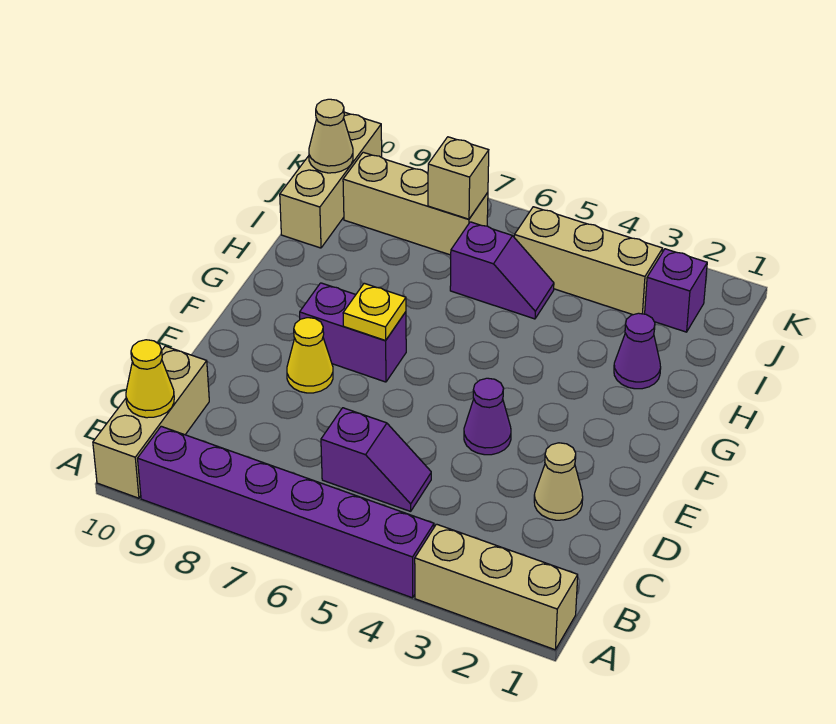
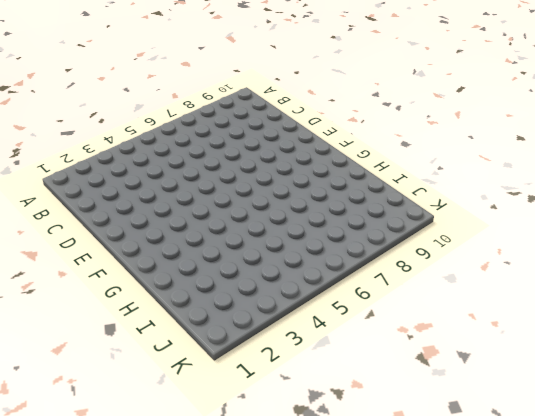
none -> tan 1x3 brick [415,524,578,650]
none -> purple 1x6 brick [138,426,434,598]
none -> tan 1x3 brick [93,346,209,498]

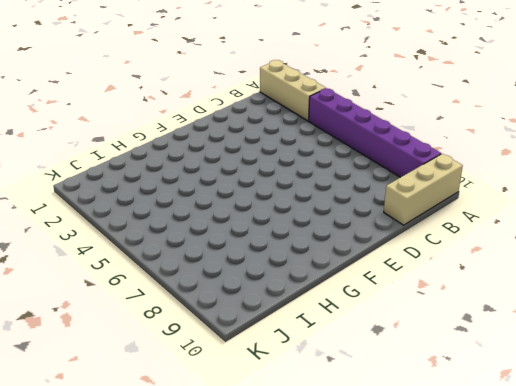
none -> purple 1x2 slope [321,408,431,511]
none -> tan 1x1 cone [534,443,583,520]
none -> purple 1x1 cone [464,378,511,455]

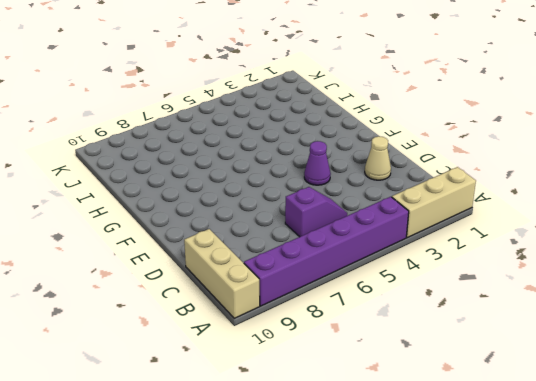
none -> yellow 1x1 cone [287,318,333,393]
none -> purple 1x2 brick [300,283,406,382]
none -> purple 1x1 cone [614,313,661,389]

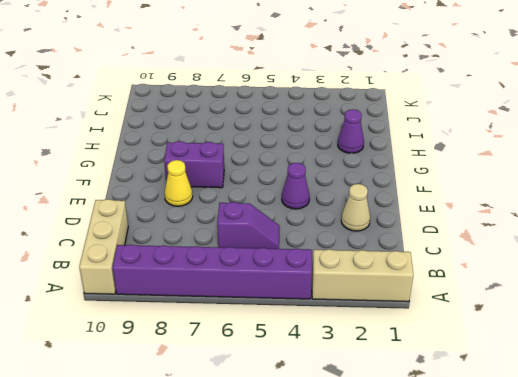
none -> purple 1x2 slope [450,222,554,319]
none -> tan 1x3 brick [280,112,382,248]
none -> purple 1x1 brick [645,249,707,332]

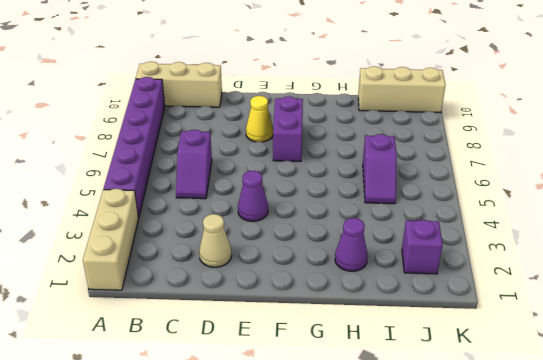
none -> tan 1x3 brick [514,207,663,315]
none -> tan 1x3 brick [343,152,488,255]
none -> yellow 1x1 cone [126,340,174,418]

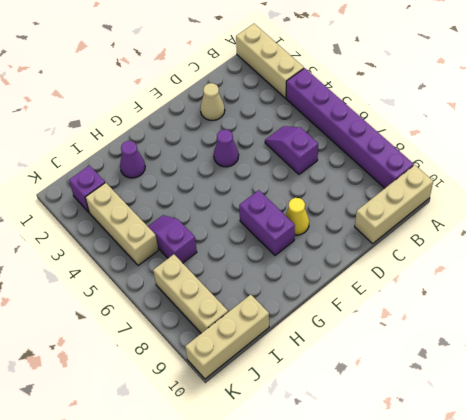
none -> yellow 1x1 cone [126,340,174,418]
none -> yellow 1x1 plate [343,283,406,340]
none -> tan 1x1 brick [428,137,489,219]

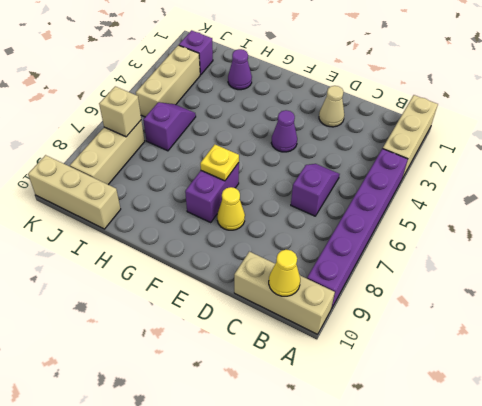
none -> tan 1x1 cone [309,99,353,173]

